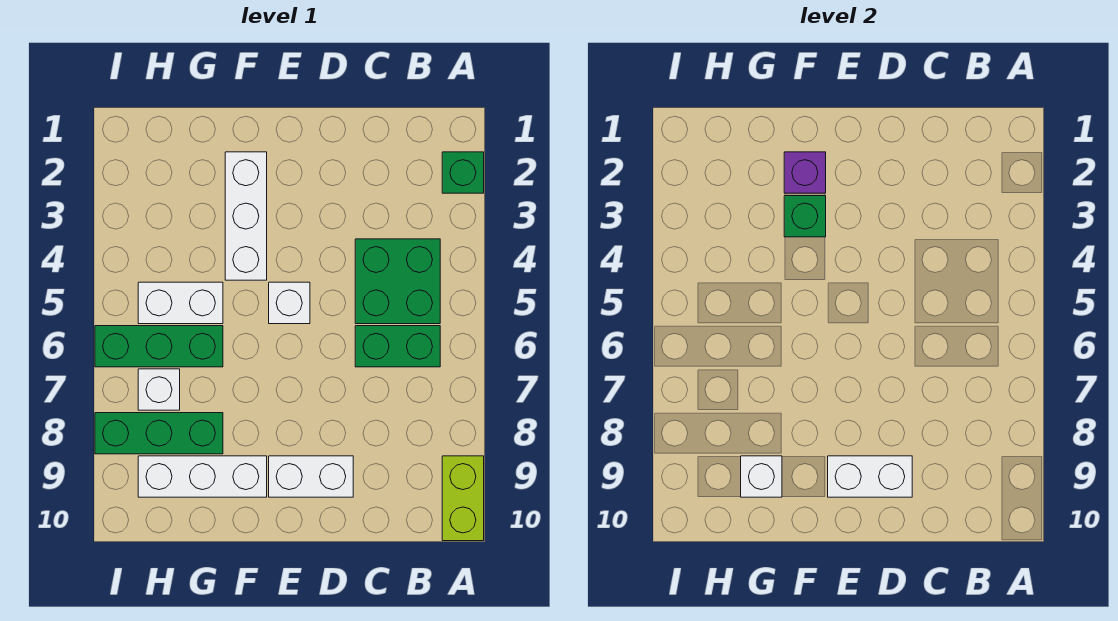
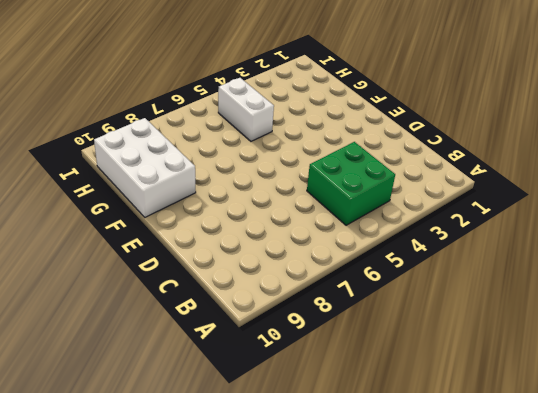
white 2x3 brick [94,118,196,217] -> white 1x3 brick [138,456,267,497]
none -> green 1x1 brick [442,152,484,193]
none -> lime 1x2 brick [442,456,484,541]
none -> green 1x2 brick [355,326,440,367]

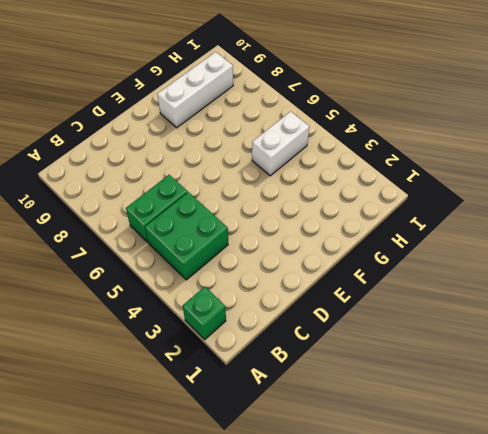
none -> lime 1x2 brick [442,456,484,541]
none -> white 1x2 brick [269,456,353,497]
none -> white 1x1 brick [269,282,310,324]

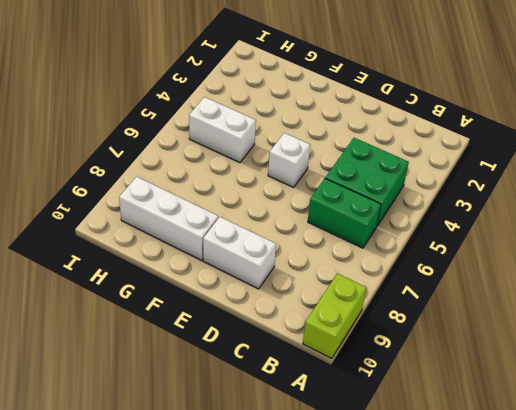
none -> green 1x1 brick [442,152,484,193]
none -> white 1x3 brick [225,152,267,280]
none -> green 1x3 brick [95,326,223,367]

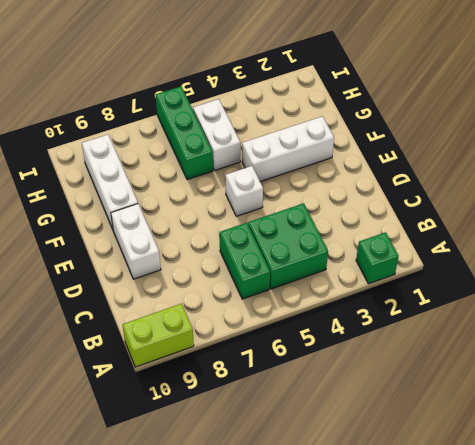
none -> green 1x3 brick [95,413,223,454]
none -> white 1x1 brick [138,369,180,410]
none -> white 1x2 brick [828,456,912,497]

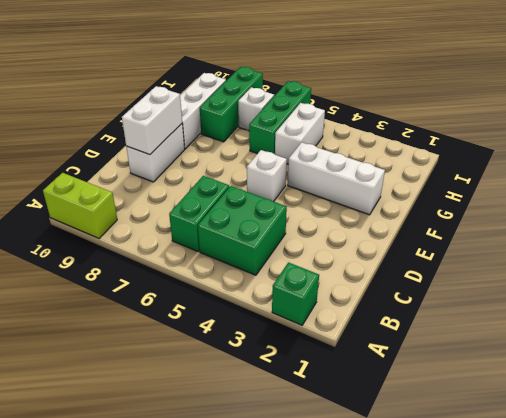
none -> purple 1x1 brick [784,152,826,193]
none -> green 1x1 brick [784,196,826,237]
none -> white 1x1 brick [741,456,782,497]

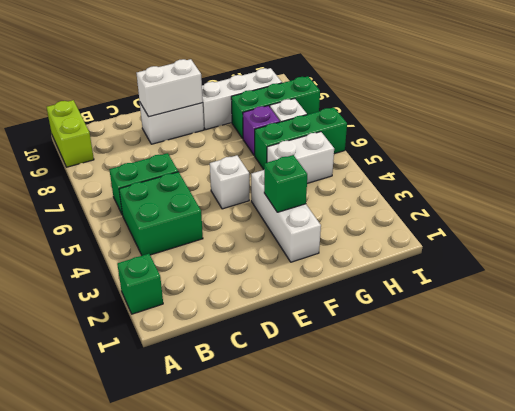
purple 1x1 brick [243,106,280,155] -> purple 1x1 brick moved to [784,152,826,193]
none -> white 1x1 brick [741,456,782,497]

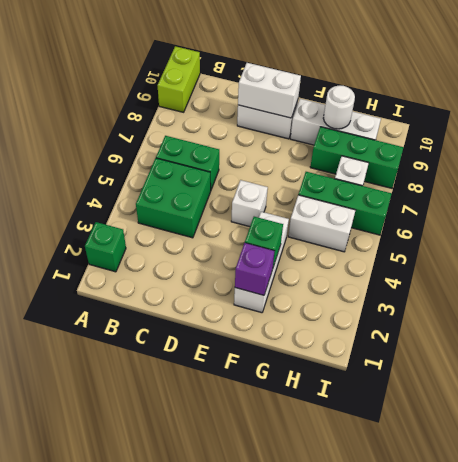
white 1x1 round brick [323,86,355,129] -> white 1x1 brick [741,456,782,497]

